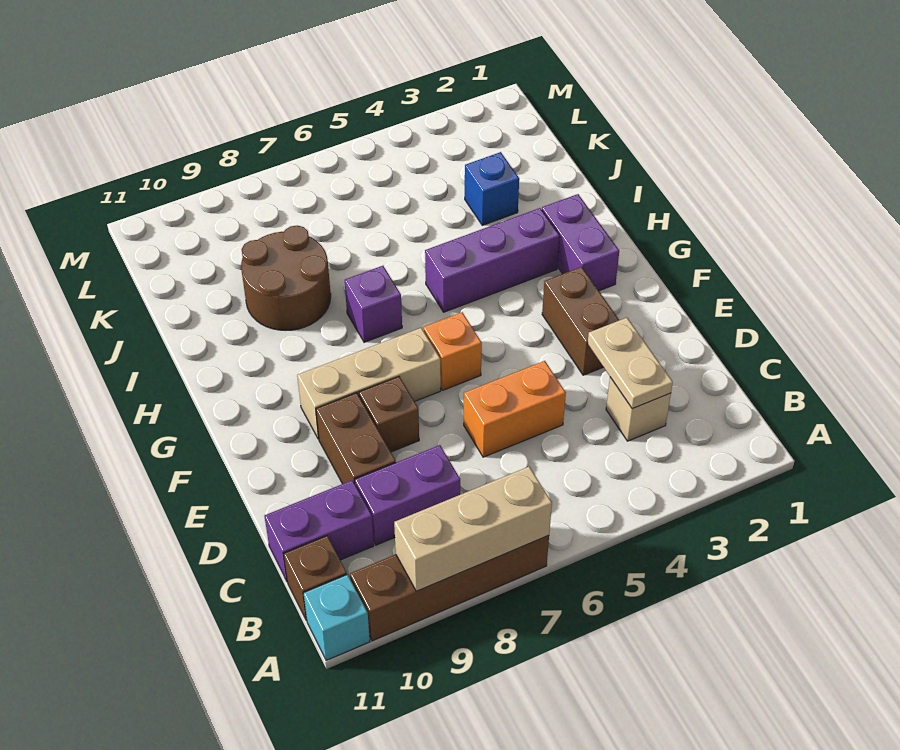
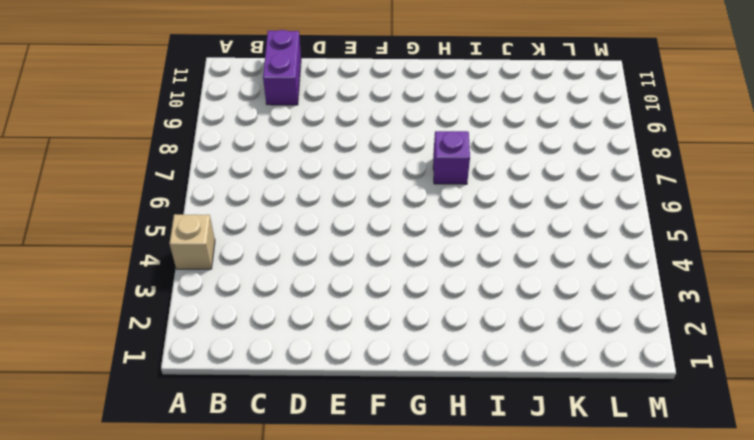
tan 1x1 brick [170,214,215,269] -> tan 1x1 brick moved to [606,377,671,441]
none -> brown 1x4 brick [350,535,549,641]
none -> cyan 1x1 brick [303,575,370,660]
none -> brown 1x1 brick [284,536,347,621]

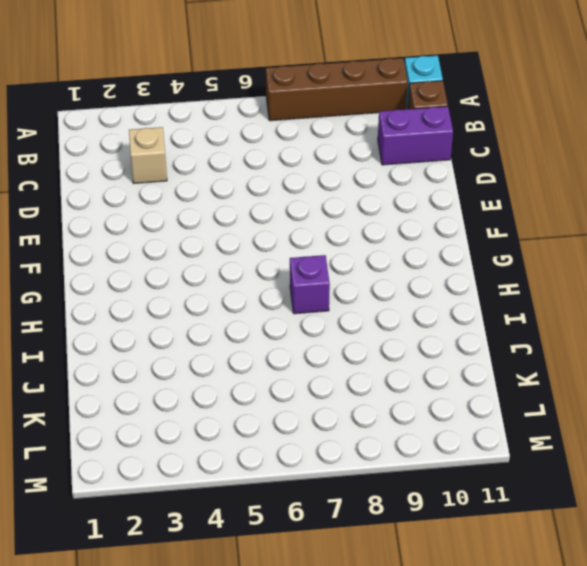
none -> purple 1x2 brick [355,445,460,545]
none -> orange 1x2 brick [464,361,566,457]
none -> brown 1x2 brick [316,393,396,484]

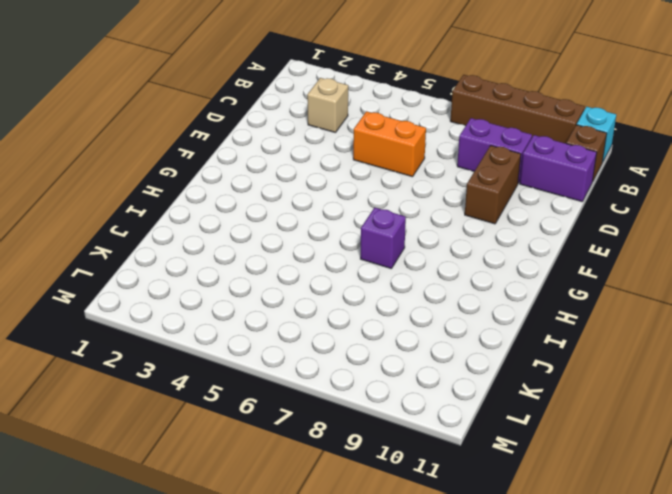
none -> brown 1x2 brick [542,267,619,375]
none -> brown 1x1 brick [359,377,419,452]
none -> orange 1x1 brick [423,312,482,390]

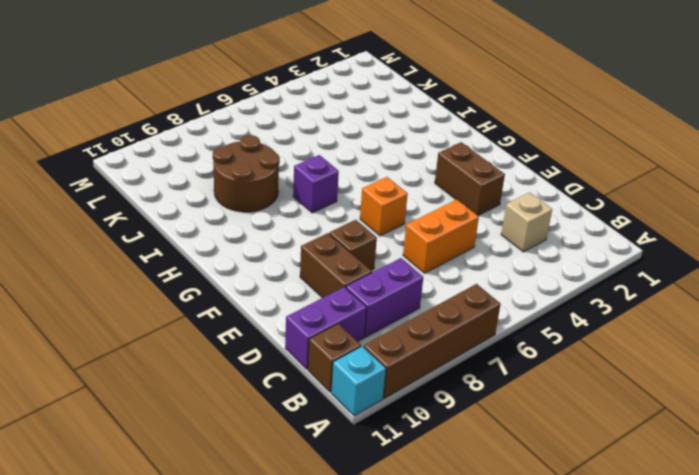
none -> tan 1x3 brick [297,328,441,439]
none -> purple 1x2 brick [542,194,619,291]
none -> purple 1x3 brick [425,208,560,312]

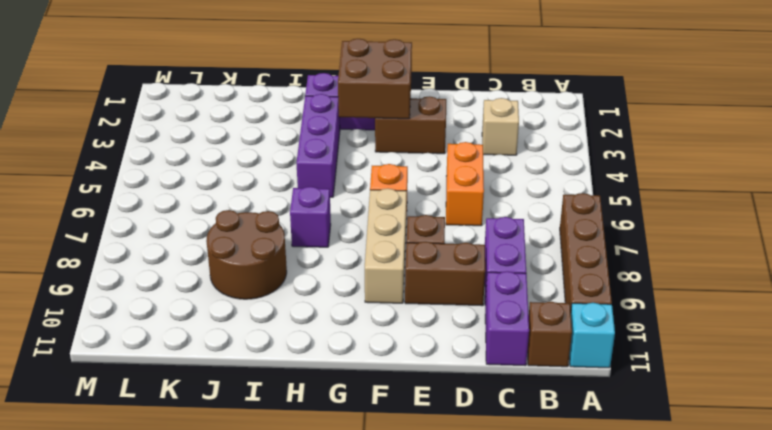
brown 2x2 brick [338,39,412,119] -> none
none -> blue 1x1 brick [465,152,519,225]
none -> tan 1x3 brick [394,467,552,591]
none -> tan 1x2 plate [588,318,673,409]

